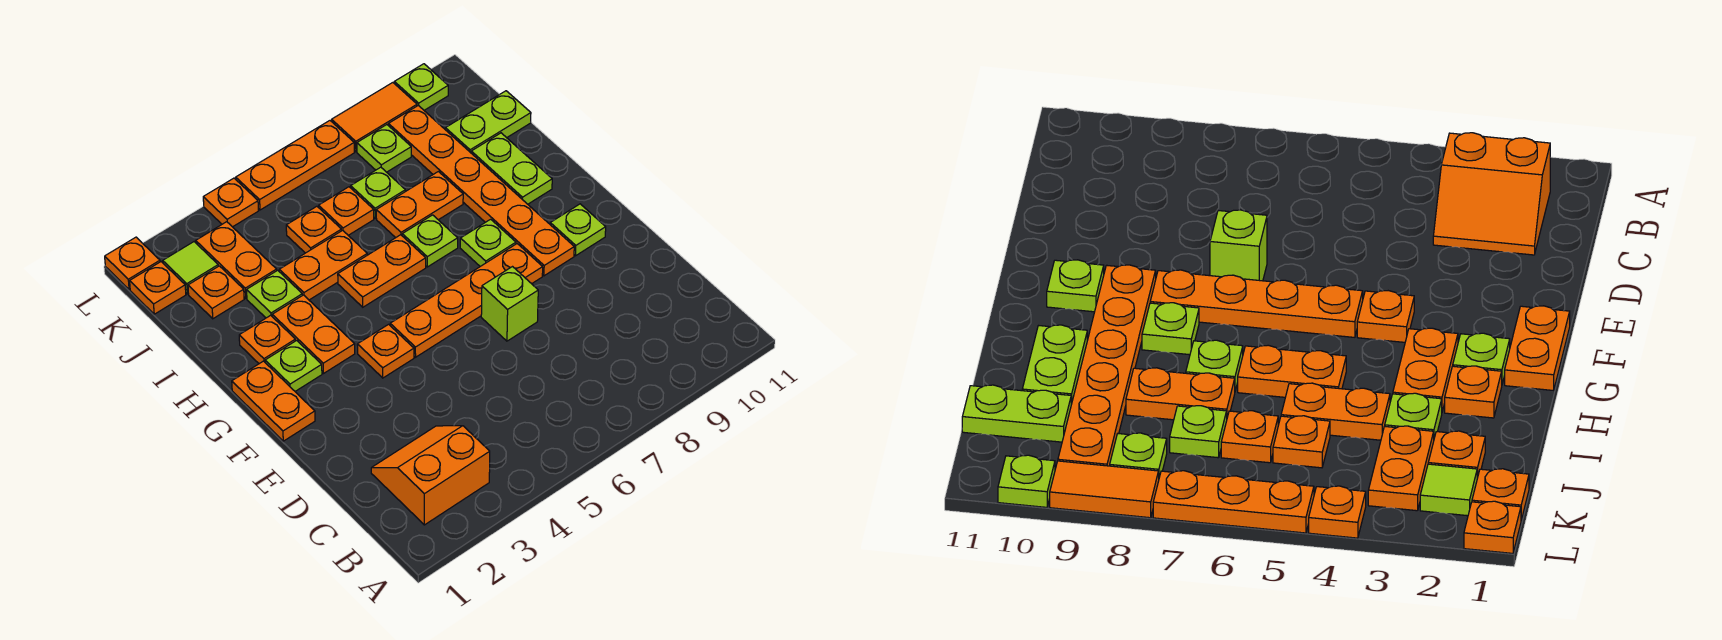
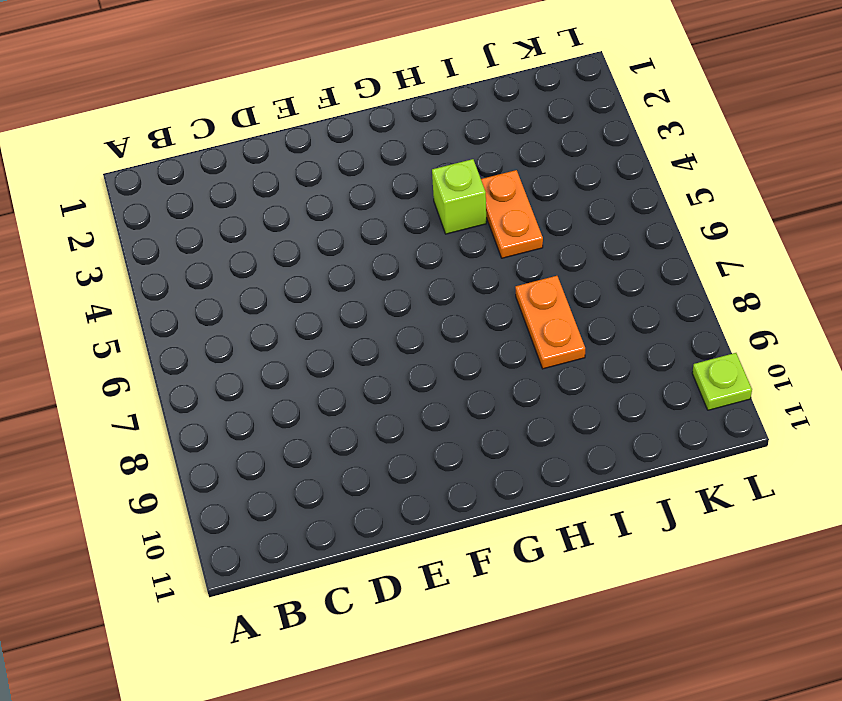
lime 1x1 brick [432,159,486,234] -> lime 1x1 brick moved to [481,267,538,341]
none -> orange 2x2 slope [371,426,490,525]
none -> orange 1x2 plate [232,361,315,441]
none -> orange 1x1 plate [357,324,414,378]
none -> orange 1x4 plate [390,244,543,357]

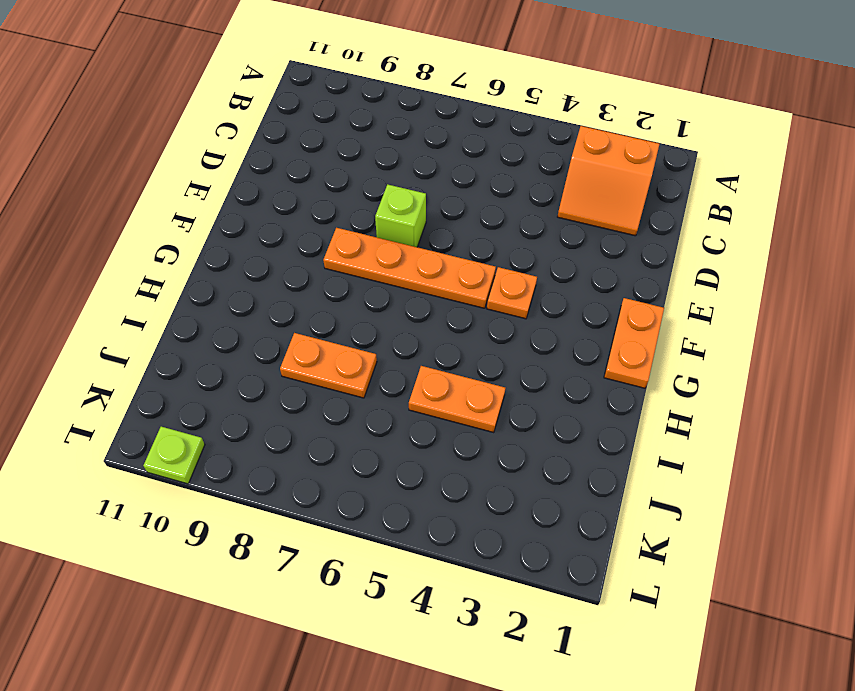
none -> orange 1x6 plate [388,105,574,276]
none -> lime 1x1 plate [550,204,606,256]
none -> lime 1x1 plate [265,340,322,391]
none -> orange 1x2 plate [272,295,355,373]

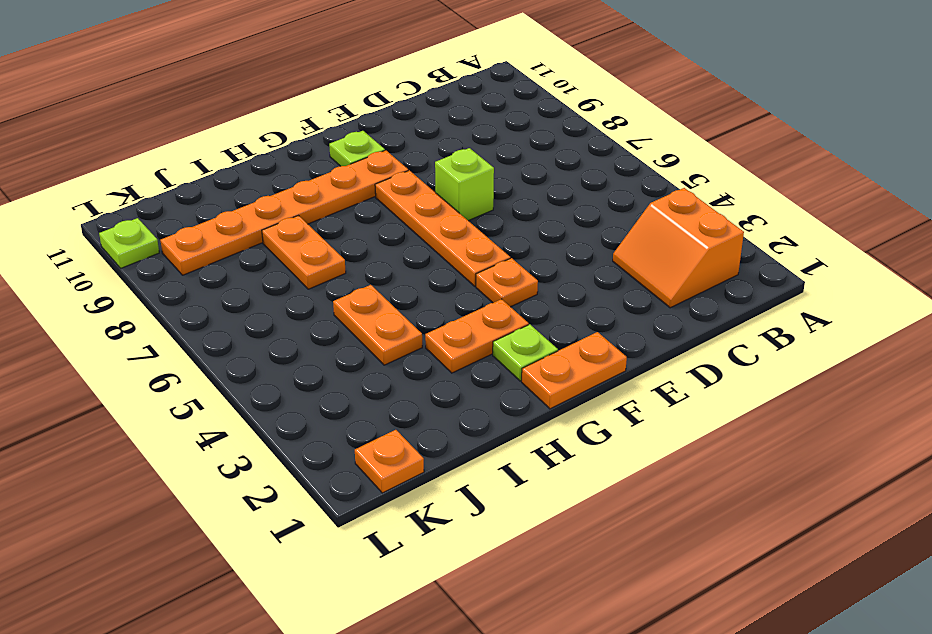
none -> lime 1x1 plate [460,219,516,266]
none -> orange 1x1 plate [239,315,295,364]
none -> orange 1x2 plate [338,235,426,307]
none -> lime 1x1 plate [402,215,458,267]

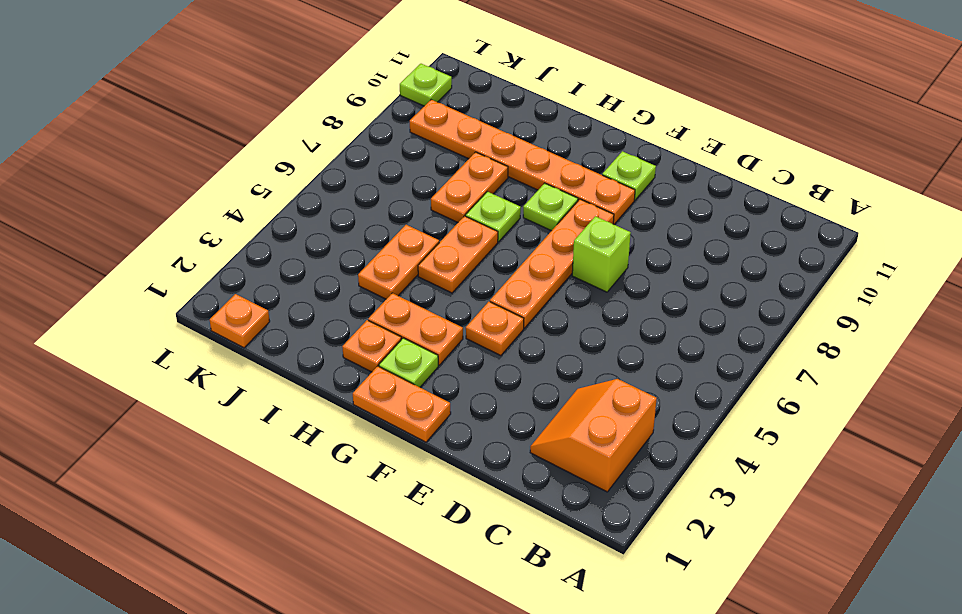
none -> lime 1x2 plate [471,133,552,204]
none -> lime 1x1 plate [247,270,302,318]
none -> orange 1x1 plate [188,266,244,319]
none -> orange 1x2 plate [196,222,277,298]

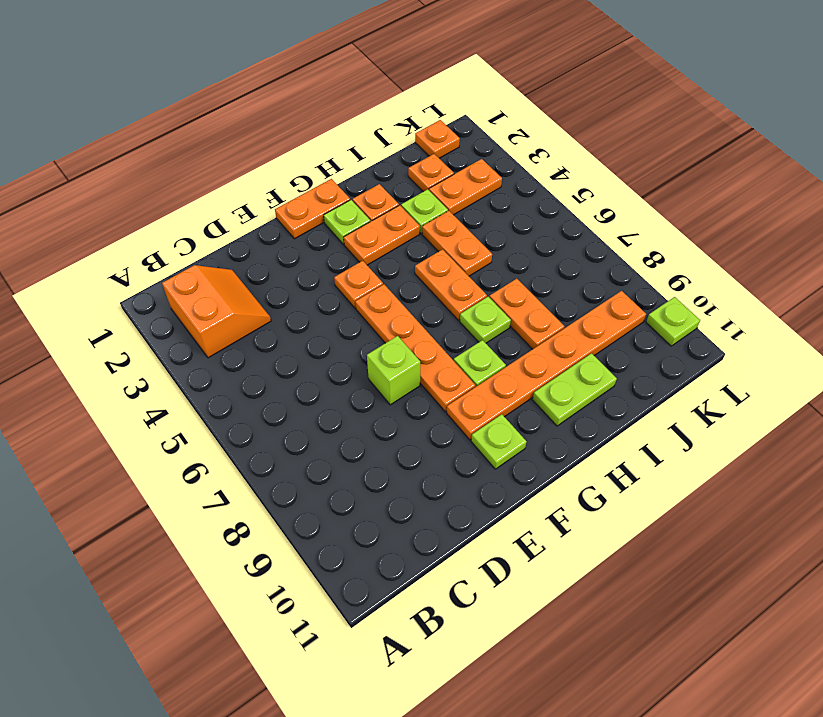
none -> orange 1x1 plate [286,206,342,253]
none -> orange 1x1 plate [319,187,374,235]
none -> lime 1x1 plate [351,167,406,218]
none -> lime 1x2 plate [445,91,531,153]

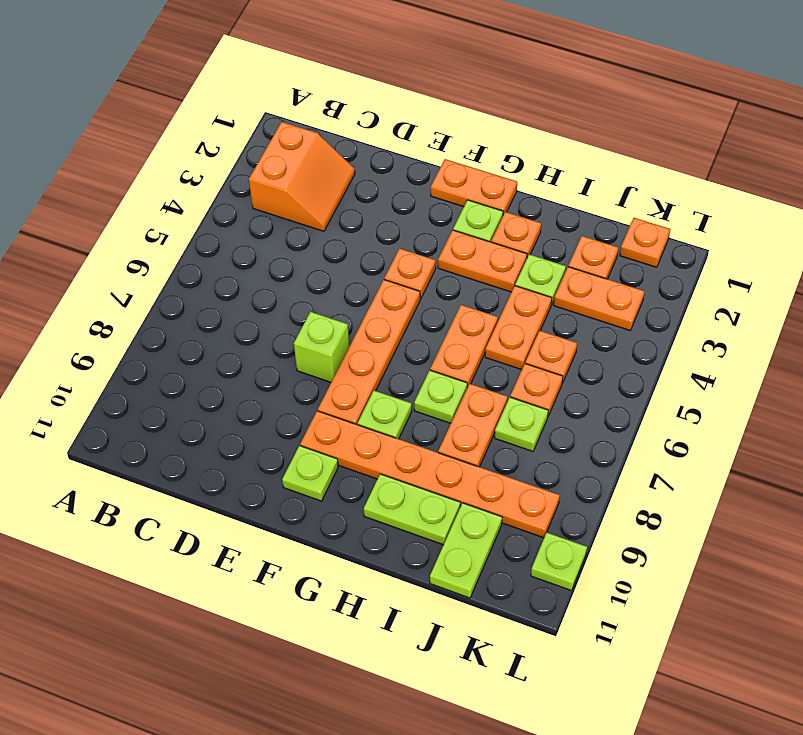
none -> lime 1x1 tile [163,242,218,294]
none -> lime 1x1 plate [357,125,411,172]
none -> orange 1x1 plate [105,237,160,290]
none -> orange 1x1 plate [203,178,259,227]

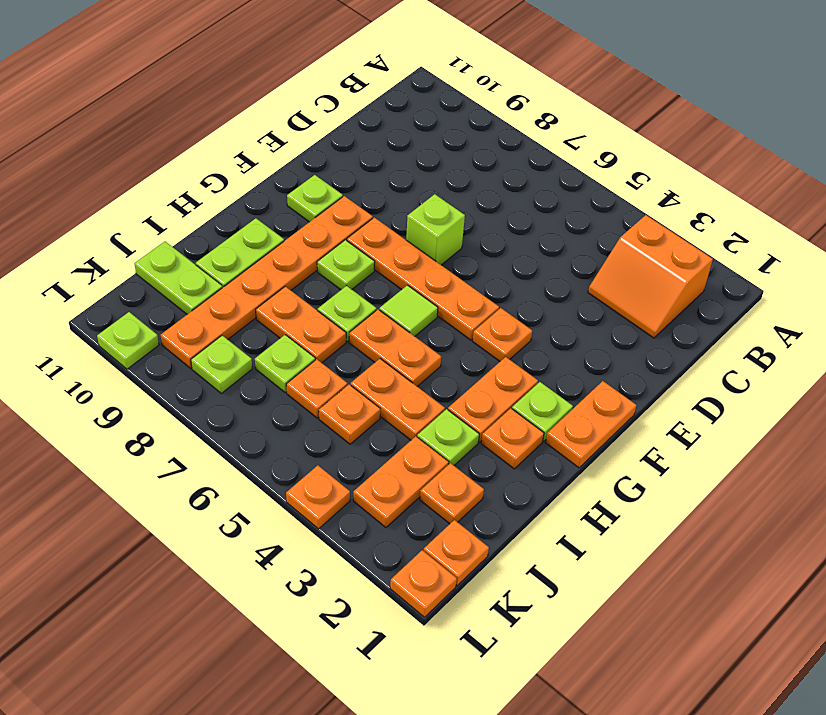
lime 1x1 tile [379,285,438,336] -> lime 1x1 tile moved to [163,242,218,294]
none -> orange 1x3 plate [236,121,354,210]
none -> orange 1x2 tile [332,83,417,152]

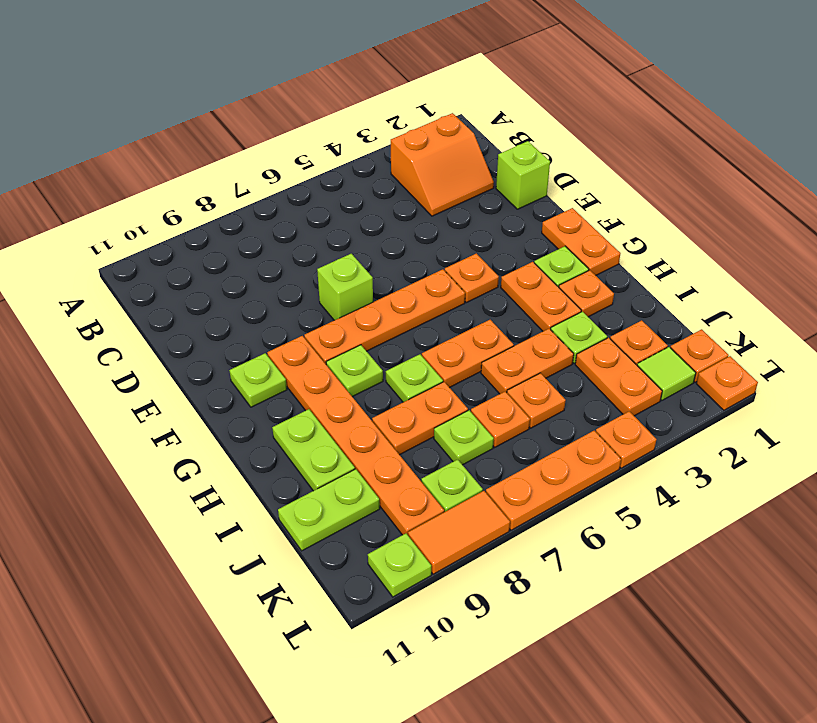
lime 1x1 brick [496,141,550,209] -> none

